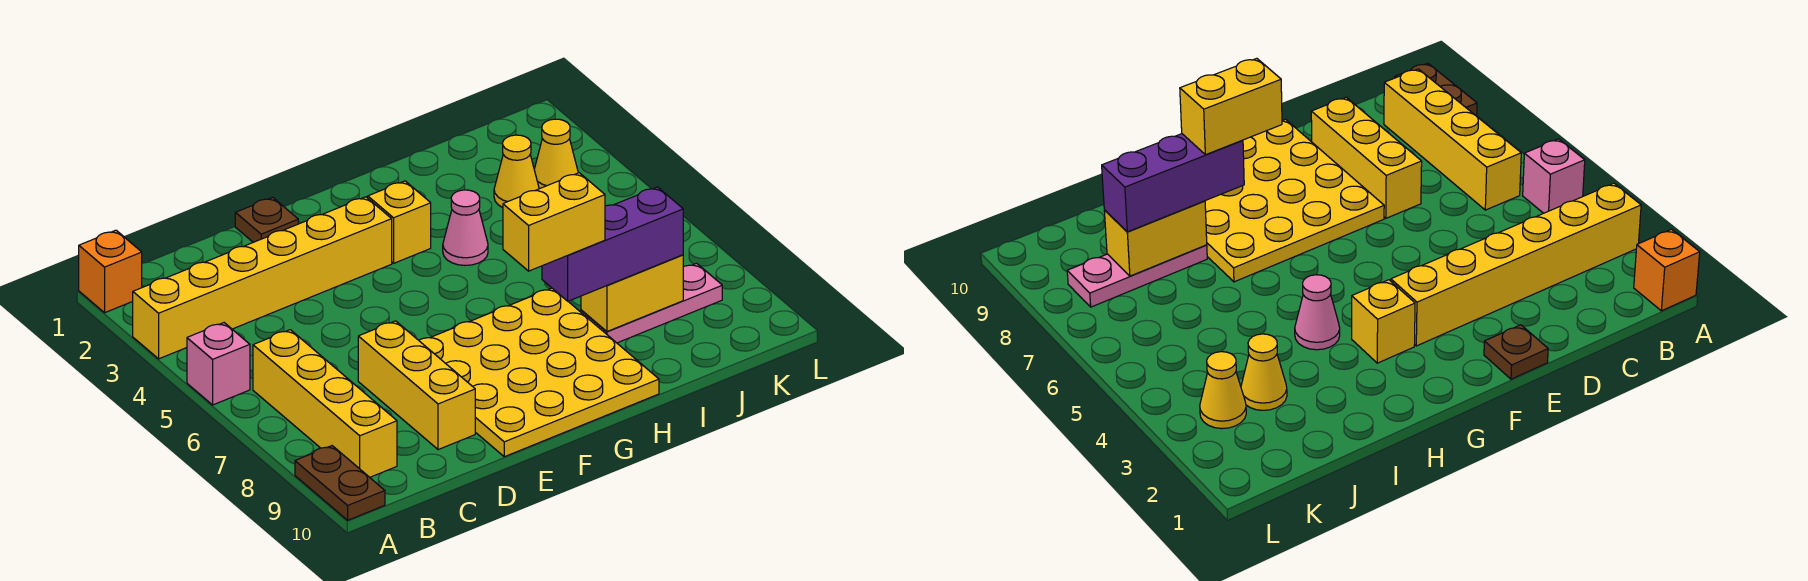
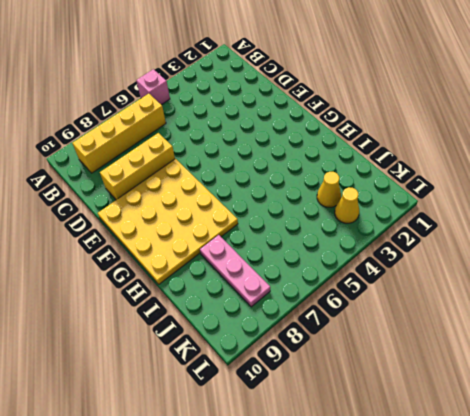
none -> orange 1x1 brick [79,230,142,313]
none -> yellow 1x6 brick [133,197,392,359]
none -> brown 1x2 plate [295,446,385,520]

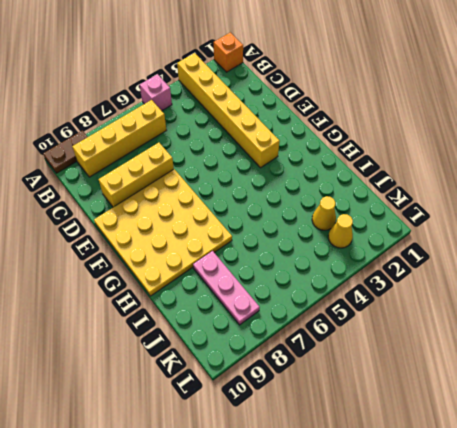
none -> brown 1x1 plate [235,197,298,242]
none -> yellow 1x1 brick [368,181,431,263]
none -> pink 1x1 cone [443,190,488,265]

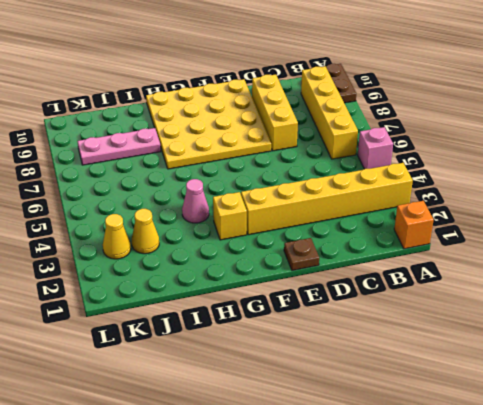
none -> yellow 1x2 brick [581,255,683,331]
none -> purple 1x3 brick [542,187,683,301]
none -> yellow 1x2 brick [503,173,605,271]

